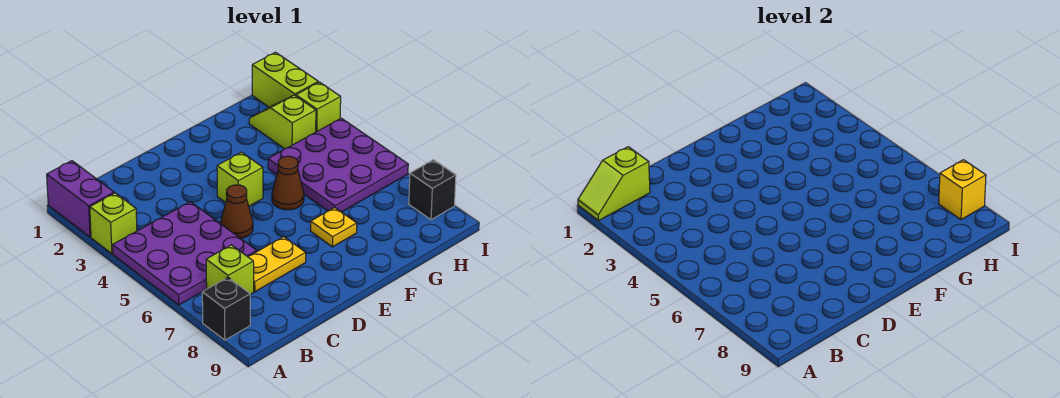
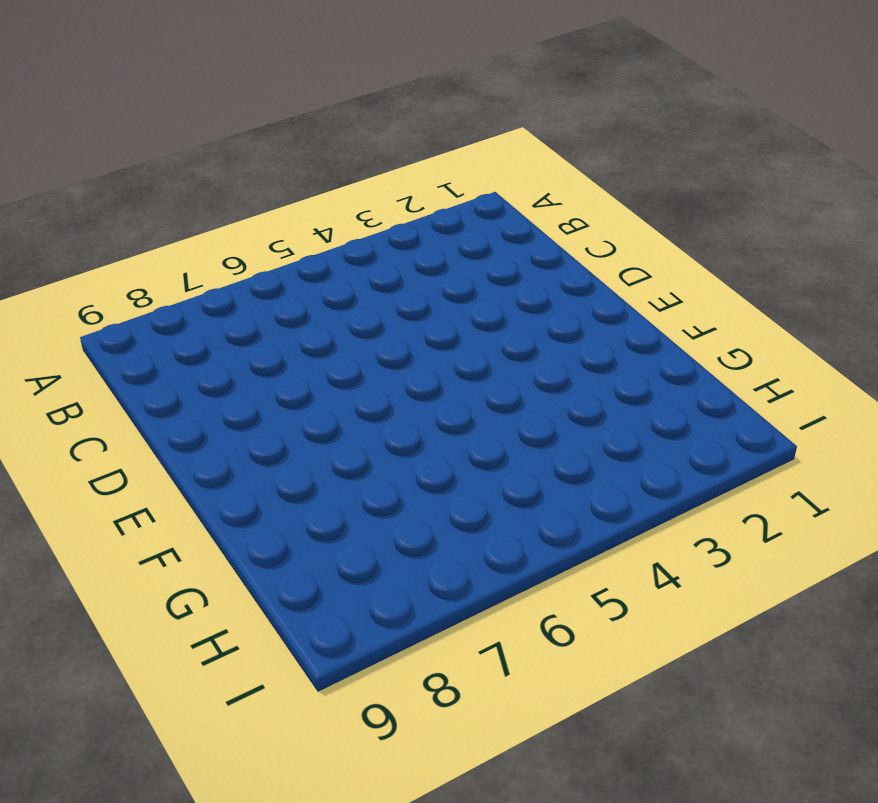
none -> purple 1x2 brick [47,161,114,237]
none -> lime 1x1 brick [90,193,137,254]
none -> purple 3x3 plate [113,202,257,305]

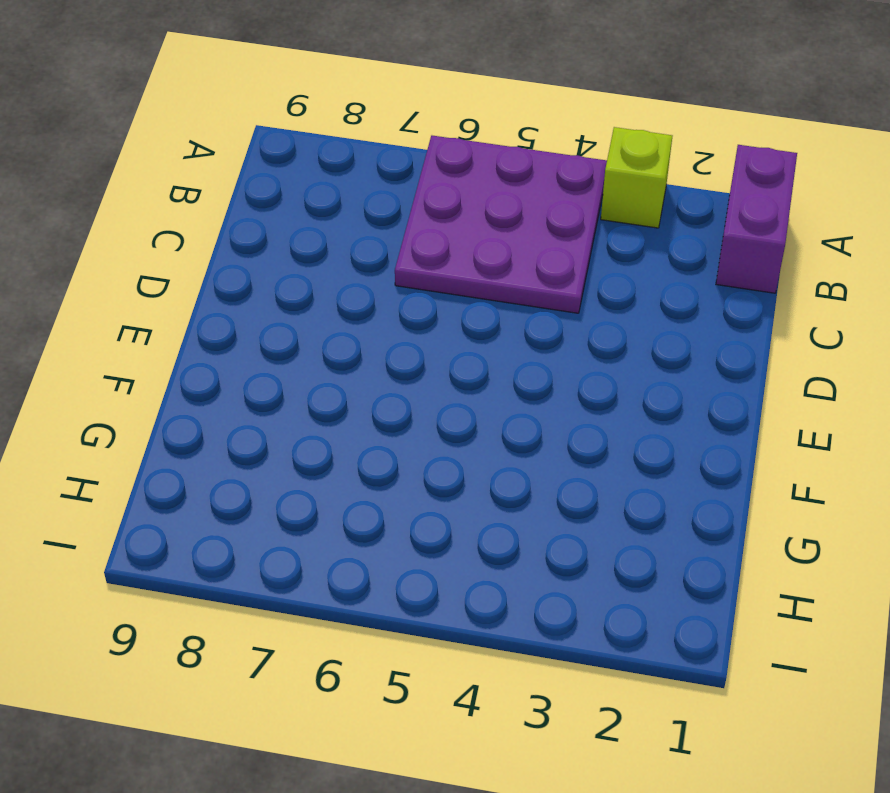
purple 1x2 brick [716,145,797,293] -> purple 1x2 brick turned to [47,161,114,237]
none -> black 1x1 brick [202,277,250,340]
none -> lime 1x1 brick [206,245,254,294]
none -> yellow 1x2 plate [249,237,306,292]

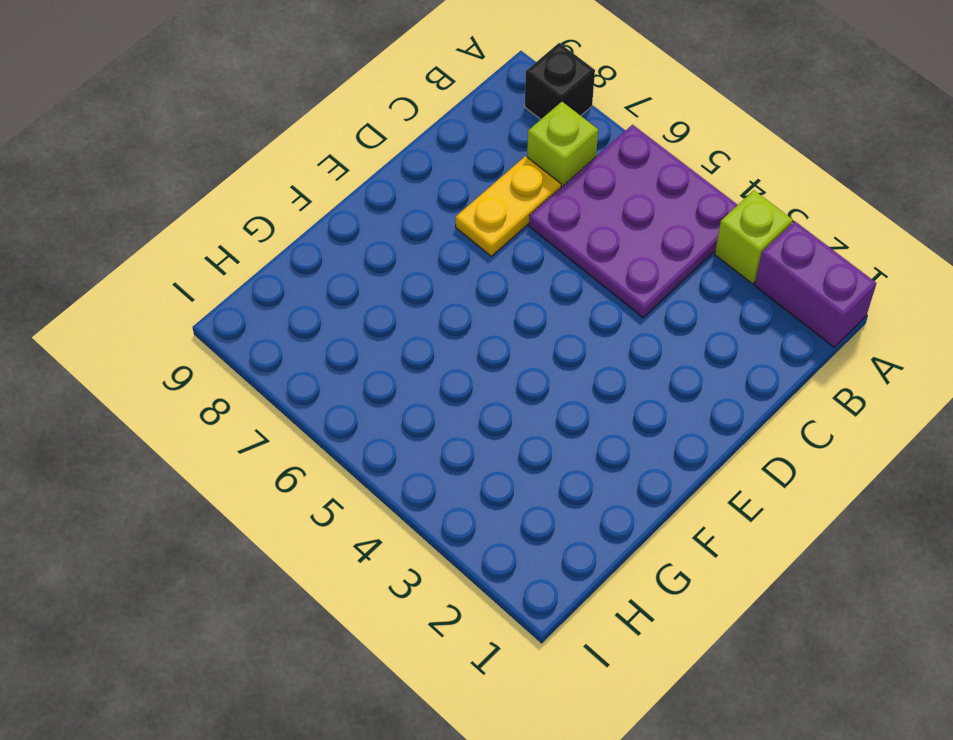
none -> brown 1x1 cone [221,185,253,238]
none -> lime 1x1 brick [217,152,263,206]
none -> brown 1x1 cone [272,156,304,210]

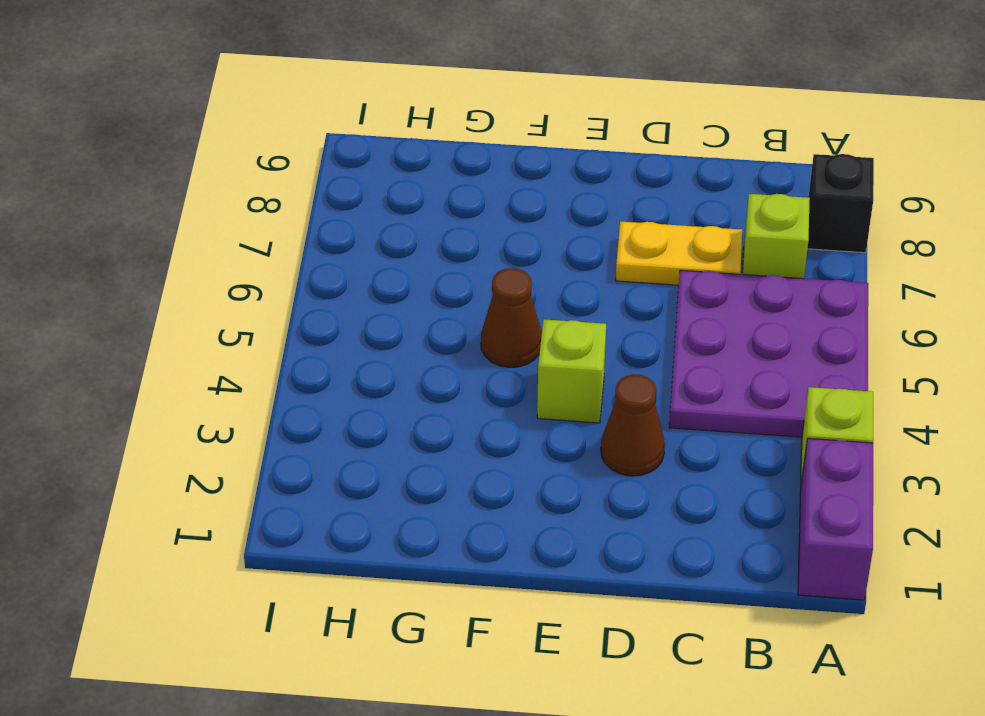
brown 1x1 cone [601,374,665,476] -> brown 1x1 cone moved to [221,185,253,238]
none -> yellow 1x1 plate [311,207,357,247]
none -> purple 3x3 plate [268,118,408,212]
none -> lime 1x2 slope [249,95,316,149]

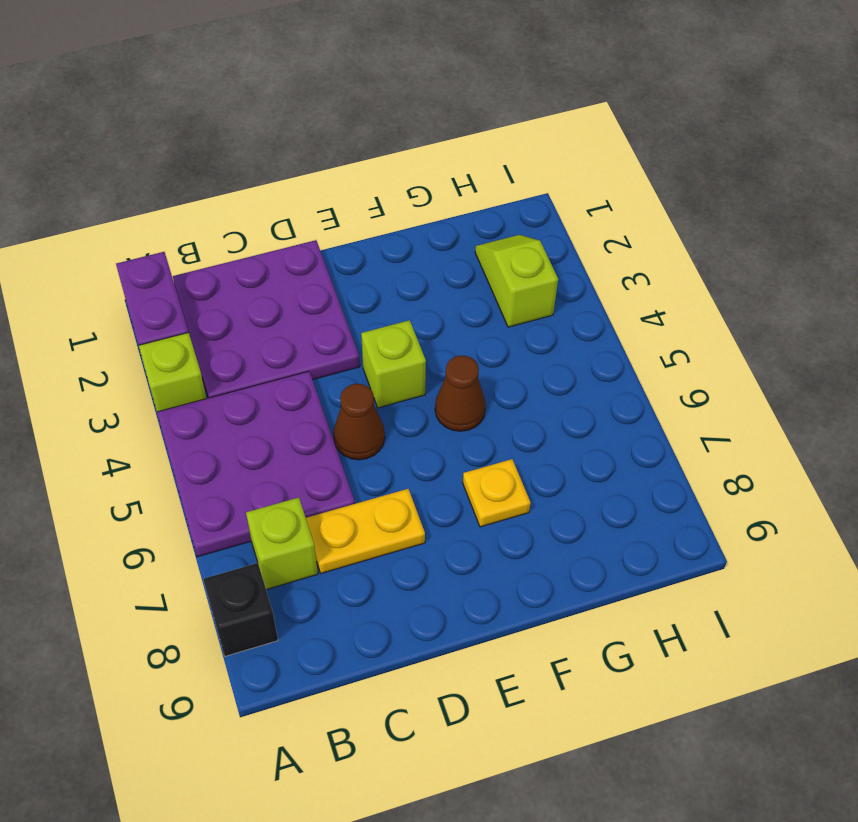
purple 3x3 plate [173,240,360,398] -> purple 3x3 plate moved to [268,118,408,212]
none -> lime 1x2 brick [252,52,318,107]
none -> lime 1x1 brick [296,82,341,132]
none -> black 1x1 brick [409,160,456,220]

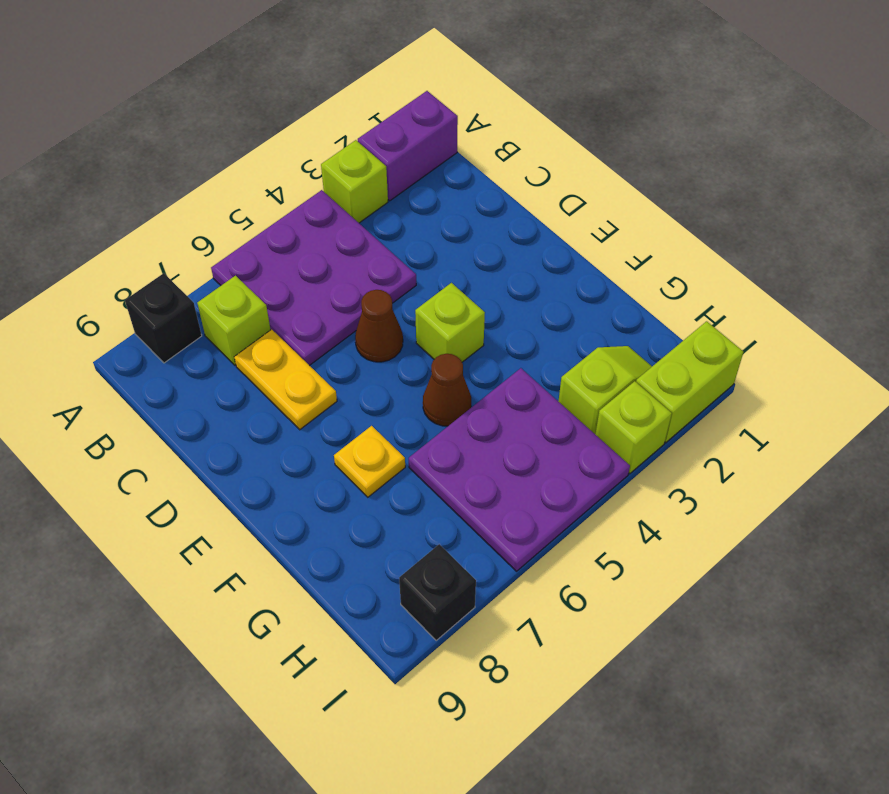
none -> lime 1x2 slope [578,147,650,221]
none -> yellow 1x1 brick [939,160,986,220]

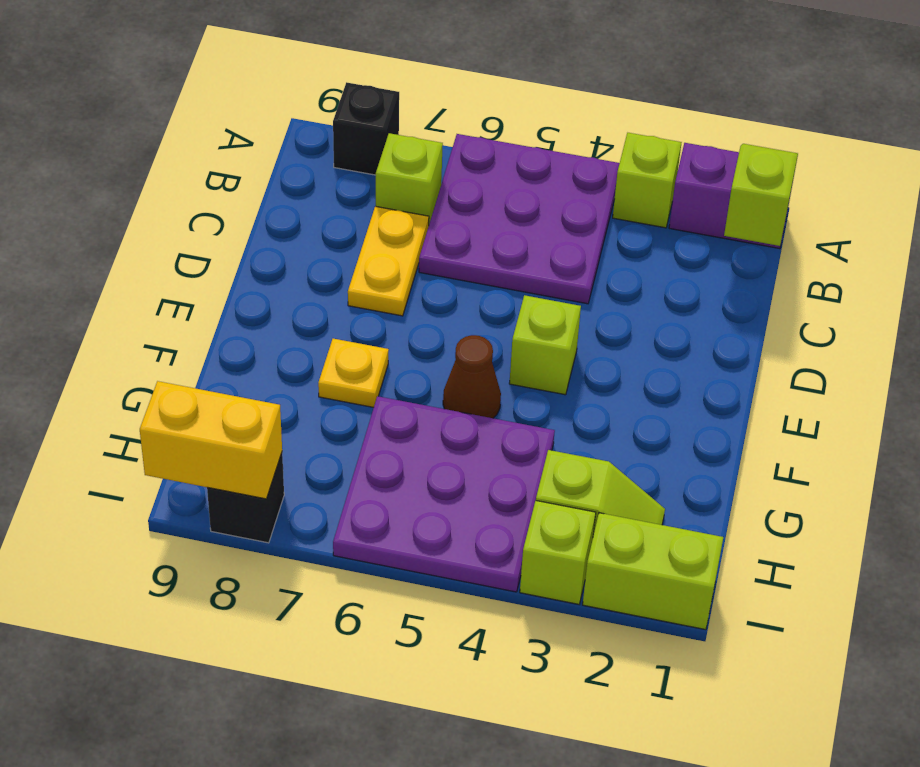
yellow 1x2 brick [140,381,282,499] -> yellow 1x1 brick [939,160,986,220]
none -> brown 1x1 cone [221,185,253,238]

